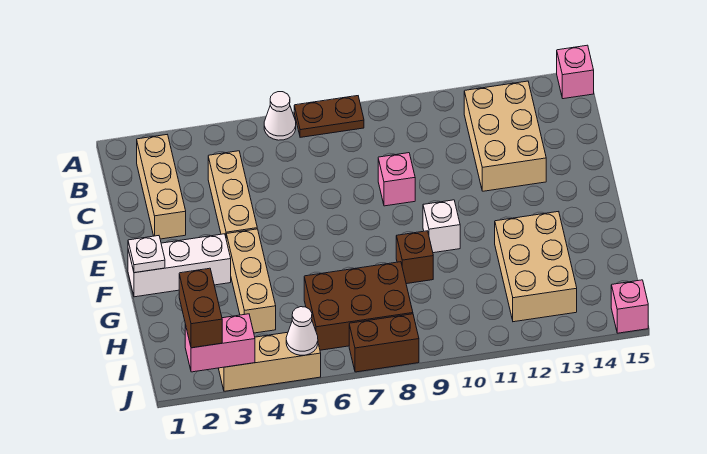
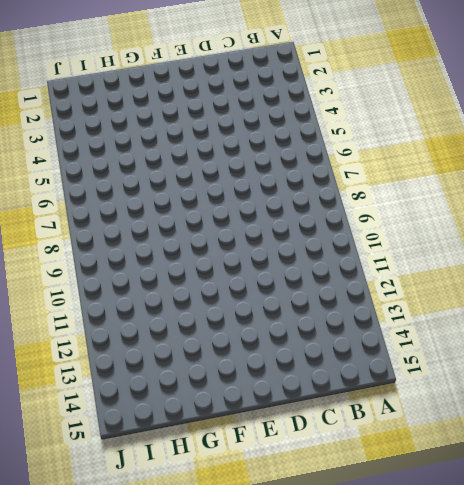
none -> white 1x1 cone [264,92,296,140]
none -> brown 1x2 plate [294,96,364,137]
none -> pink 1x1 brick [557,45,594,99]

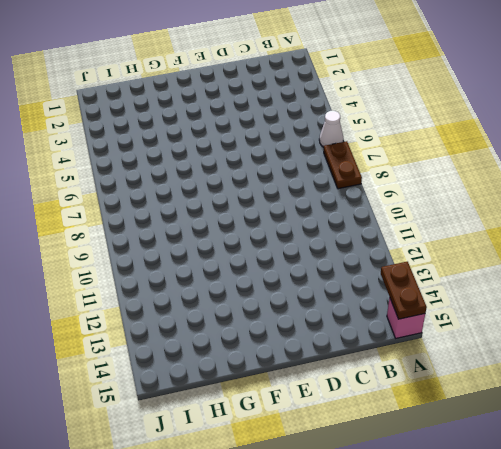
brown 1x2 plate [381,262,427,319] -> none
none -> tan 1x3 brick [137,135,186,239]
none -> tan 2x3 brick [464,81,546,191]
none -> tan 1x3 brick [208,151,257,236]

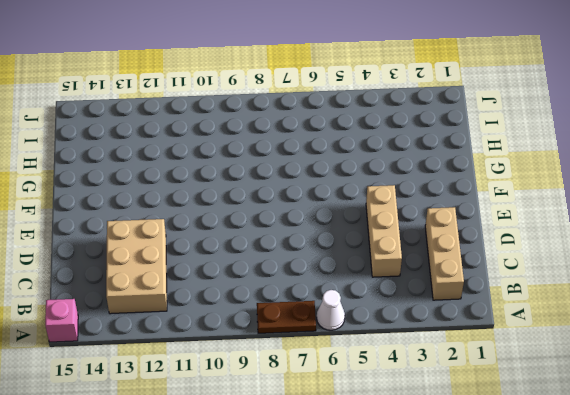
none -> pink 1x1 brick [378,153,415,206]
none -> white 1x3 brick [128,234,231,297]
none -> tan 1x3 brick [226,229,276,333]

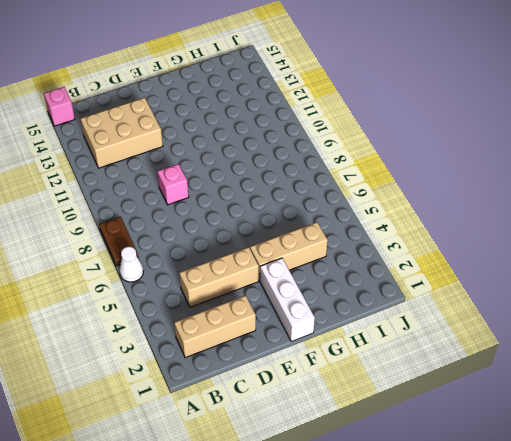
none -> white 1x1 brick [423,200,460,253]
none -> brown 1x1 brick [396,231,433,284]
none -> tan 2x3 brick [495,211,577,322]

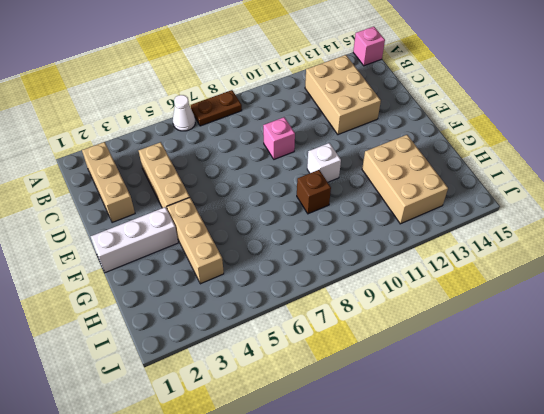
none -> brown 2x3 brick [304,262,413,350]
none -> tan 1x3 brick [218,332,321,391]
none -> brown 1x2 brick [349,314,419,372]

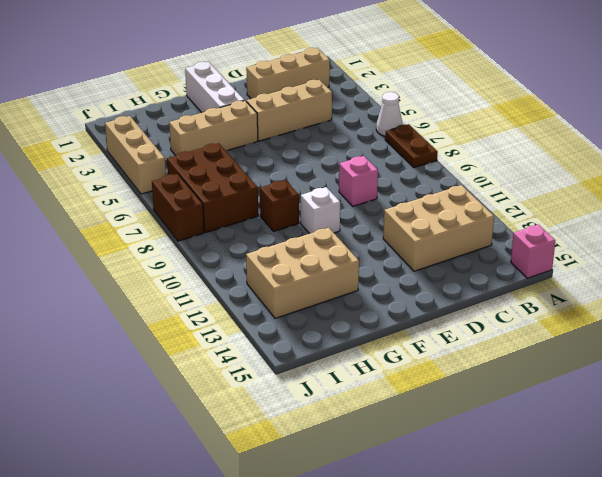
none -> pink 1x1 brick [611,280,648,333]
none -> white 1x1 plate [128,236,165,273]
none -> pink 1x2 brick [185,314,255,372]

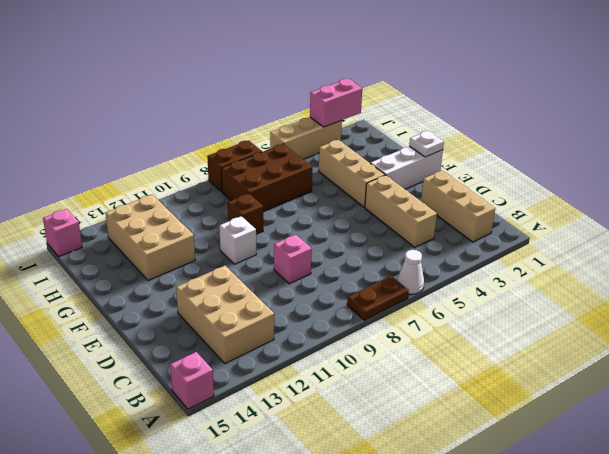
none -> white 1x1 cone [286,307,318,355]
none -> brown 1x2 brick [179,268,222,348]

